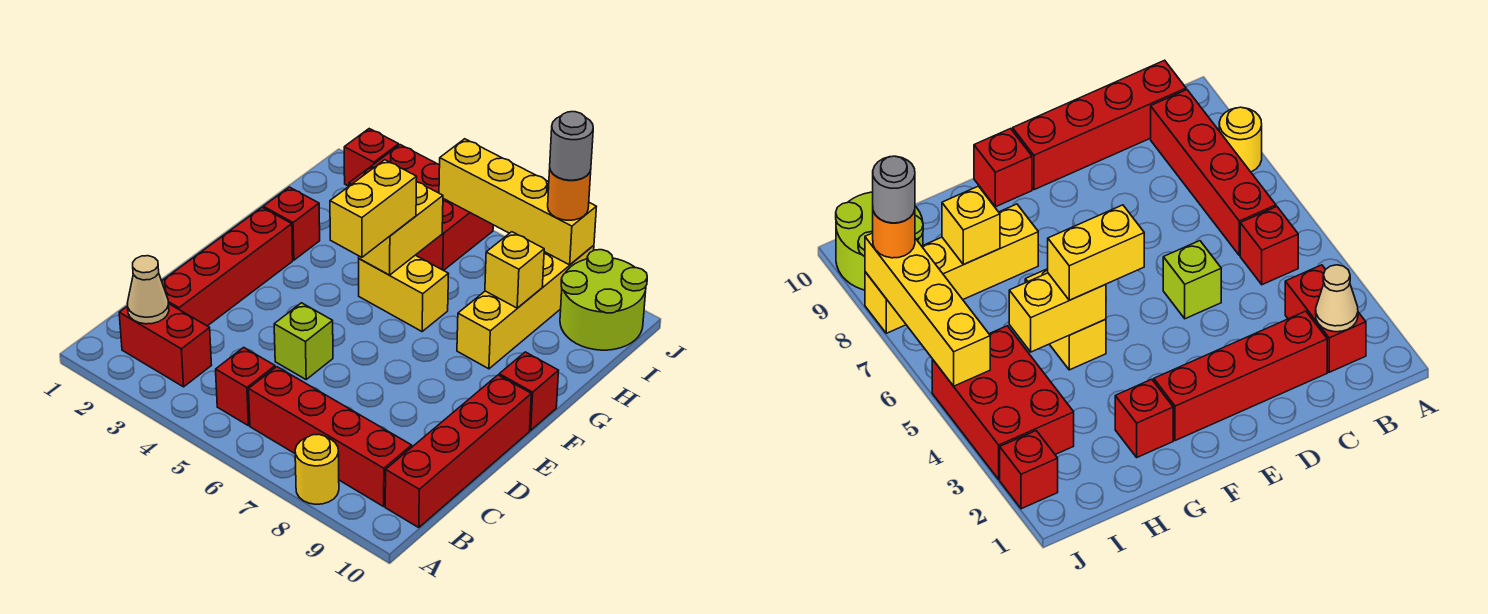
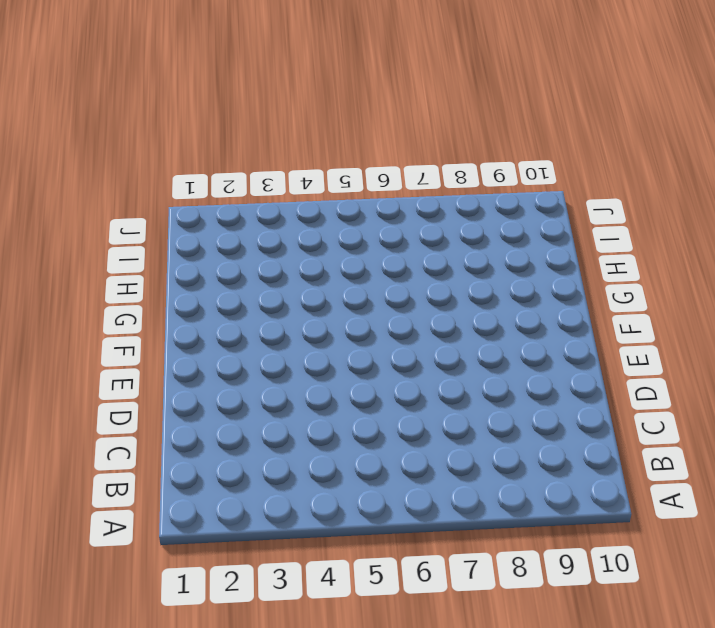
none -> yellow 1x1 round brick [295,435,339,504]
none -> red 1x2 brick [119,304,211,387]
none -> red 1x1 brick [216,347,275,426]

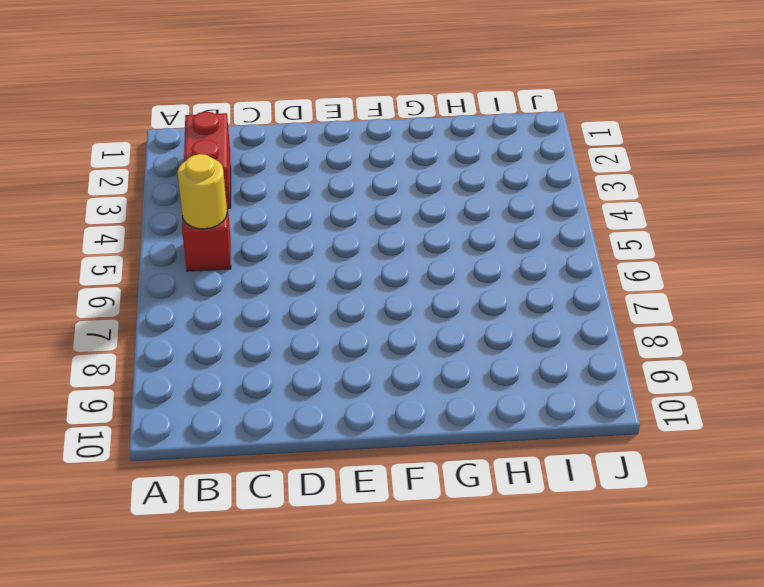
yellow 1x1 round brick [177,154,227,229] -> yellow 1x1 round brick moved to [295,435,339,504]
none -> red 1x4 brick [249,367,412,506]
none -> red 1x4 brick [385,375,531,527]
none -> red 1x4 brick [162,208,293,326]

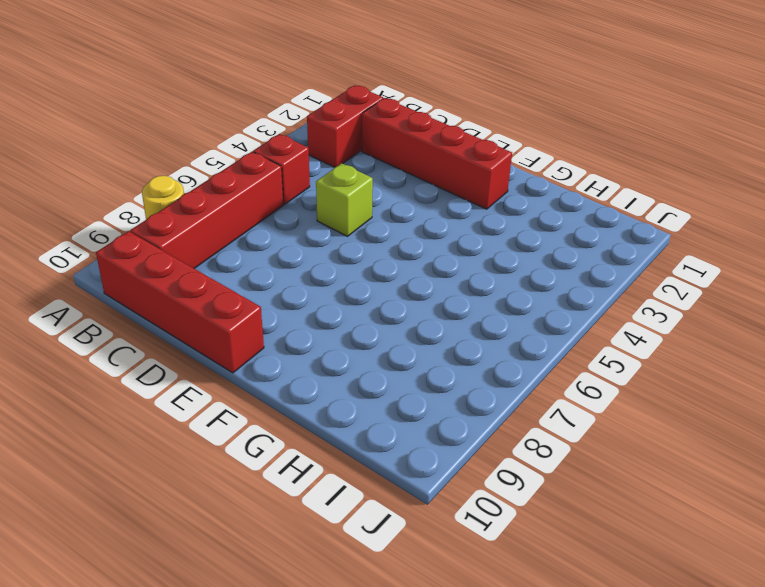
none -> red 1x1 brick [499,352,559,430]
none -> red 1x1 brick [263,187,320,260]
none -> yellow 1x2 brick [359,255,449,331]

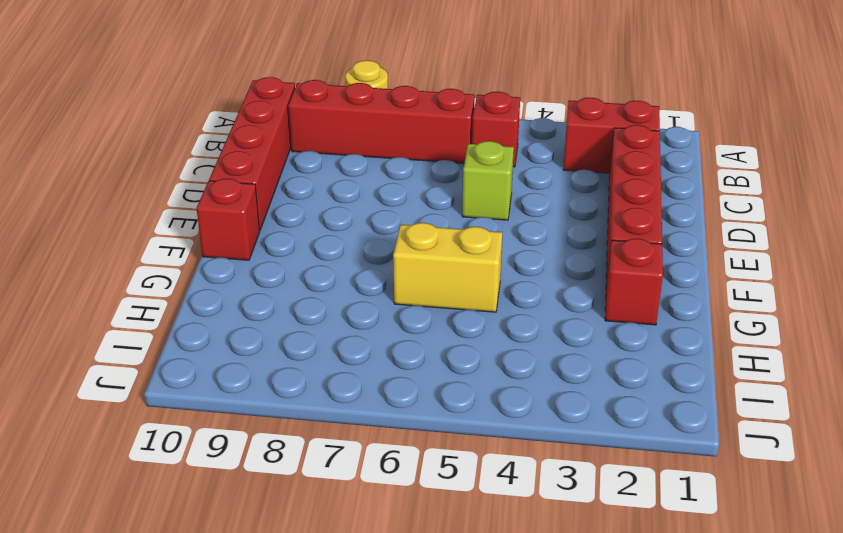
none -> yellow 1x4 brick [457,245,594,369]
none -> red 2x3 brick [349,145,493,271]
none -> lime 2x2 round brick [560,250,647,350]

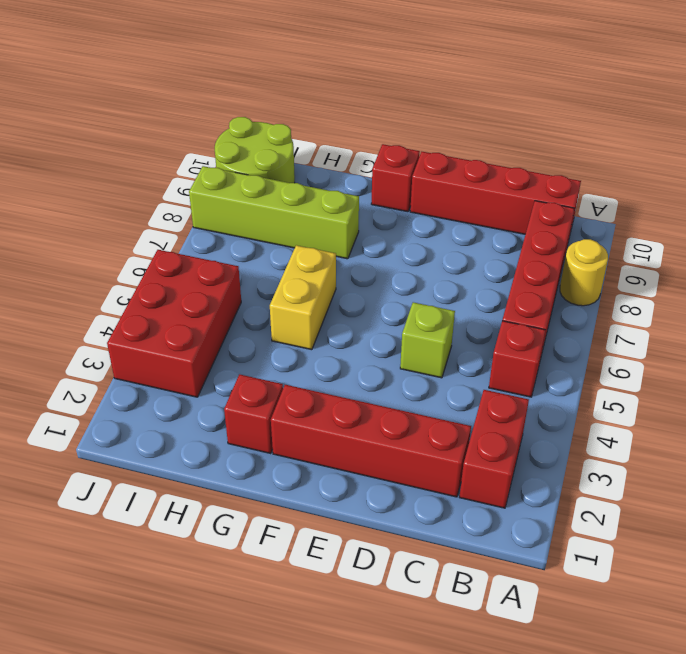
lime 1x4 brick [189,166,359,259] -> yellow 1x4 brick [457,245,594,369]
none -> red 1x1 brick [344,129,399,186]
none -> tan 1x1 cone [127,256,169,324]
none -> yellow 1x2 brick [359,181,443,275]

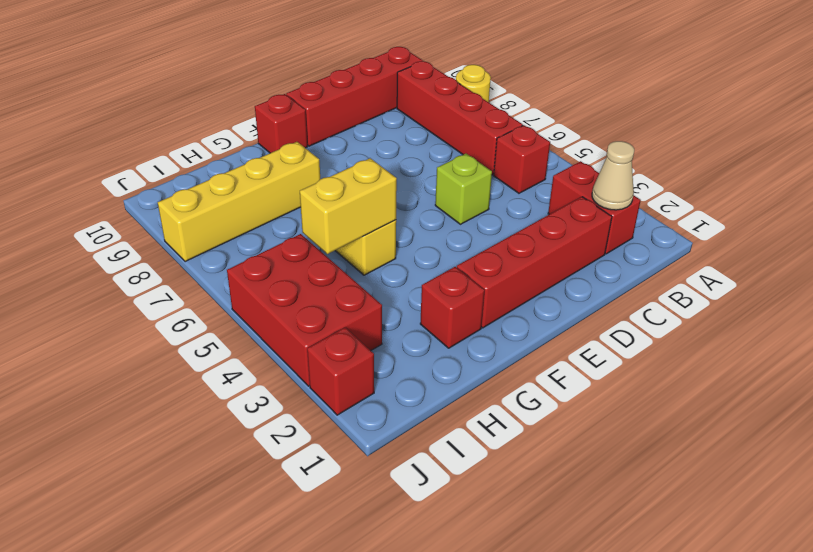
none -> lime 2x2 round brick [560,250,647,350]
none -> yellow 1x1 brick [485,232,544,308]
none -> yellow 1x4 brick [439,139,596,265]

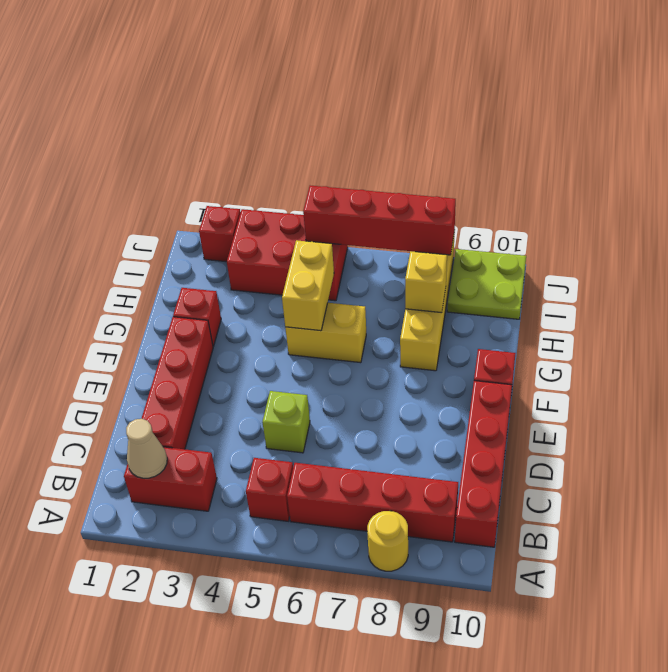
lime 2x2 plate [447,249,526,319] -> lime 2x2 round brick [560,250,647,350]
red 1x4 brick [303,186,456,255] -> yellow 1x4 brick [439,139,596,265]
none -> yellow 1x2 brick [330,160,417,257]
none -> orange 1x1 round brick [548,170,591,220]
none -> grey 1x1 round brick [550,112,593,180]

